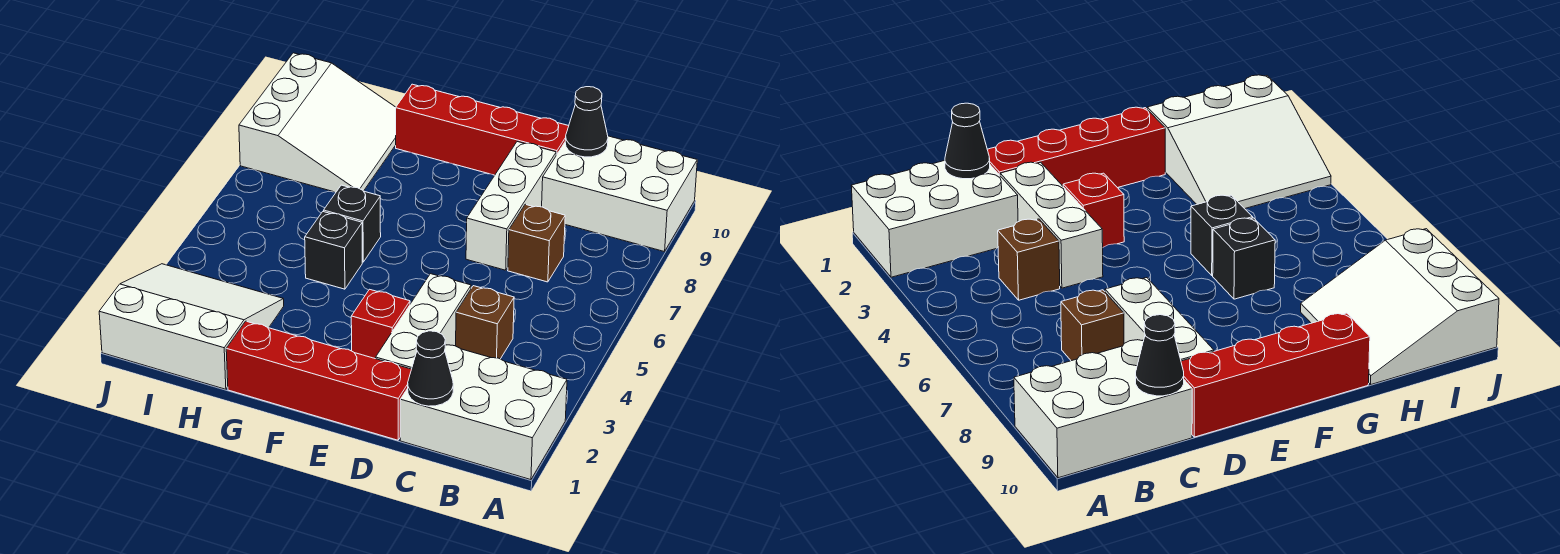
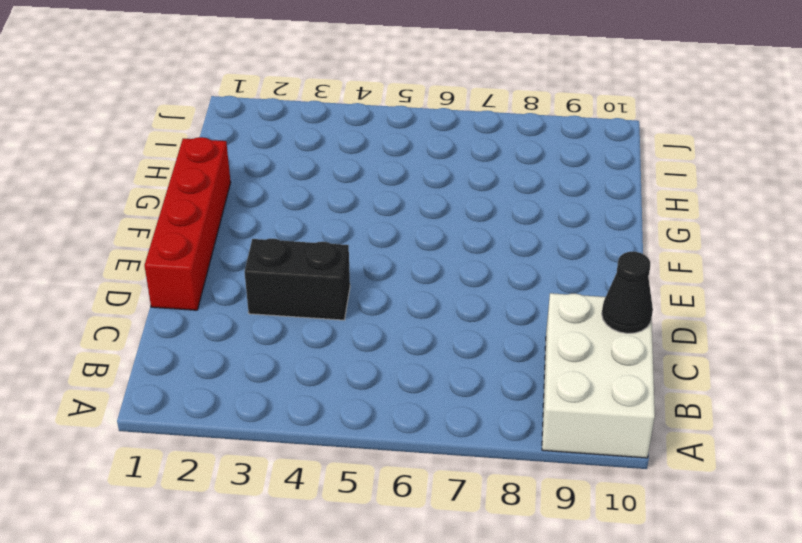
black 1x2 brick [245,239,350,320] -> white 1x3 brick [376,274,471,369]
none -> white 2x3 brick [400,345,567,480]
none -> brown 1x1 brick [456,286,514,359]
none -> brown 1x1 brick [508,204,565,282]

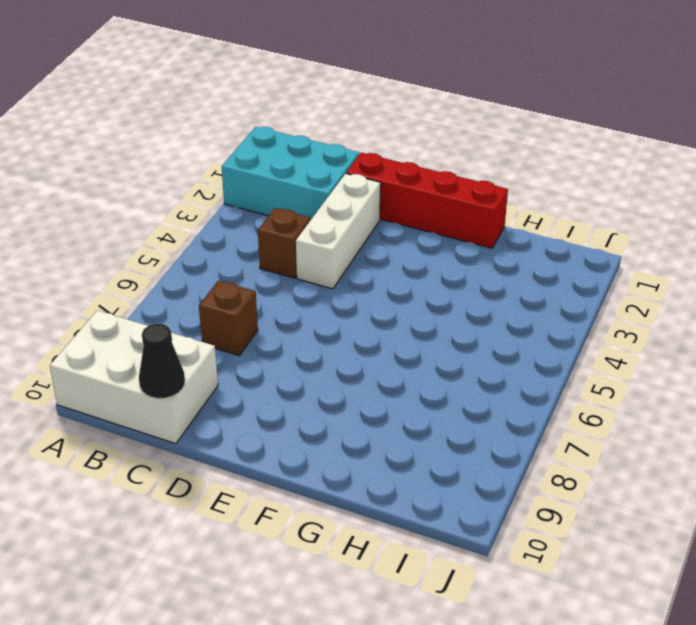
cyan 2x3 brick [222,127,359,219] -> white 2x3 brick [400,345,567,480]
none -> white 1x3 brick [466,142,556,270]
none -> red 1x4 brick [396,84,569,175]
none -> red 1x1 brick [351,289,410,359]

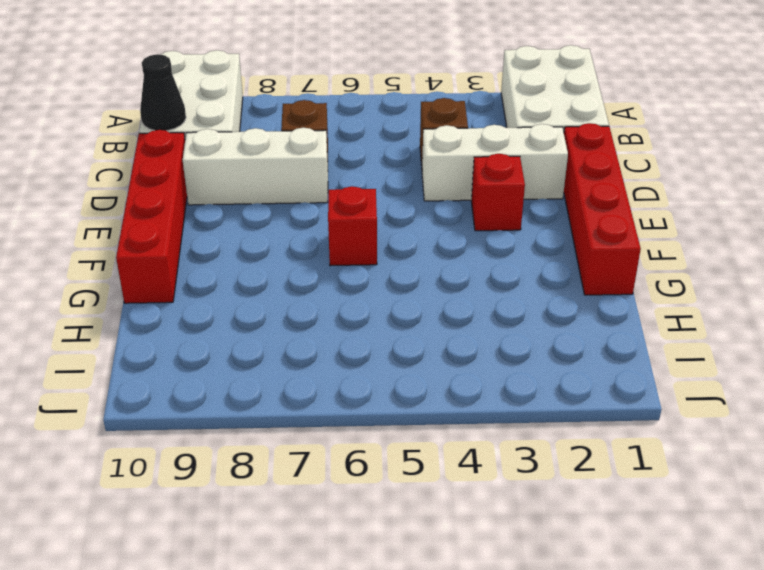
red 1x1 brick [328,186,377,266] -> none
none -> black 1x1 brick [305,212,362,289]
none -> black 1x1 brick [324,185,381,262]
none -> white 3x3 slope [99,264,284,389]

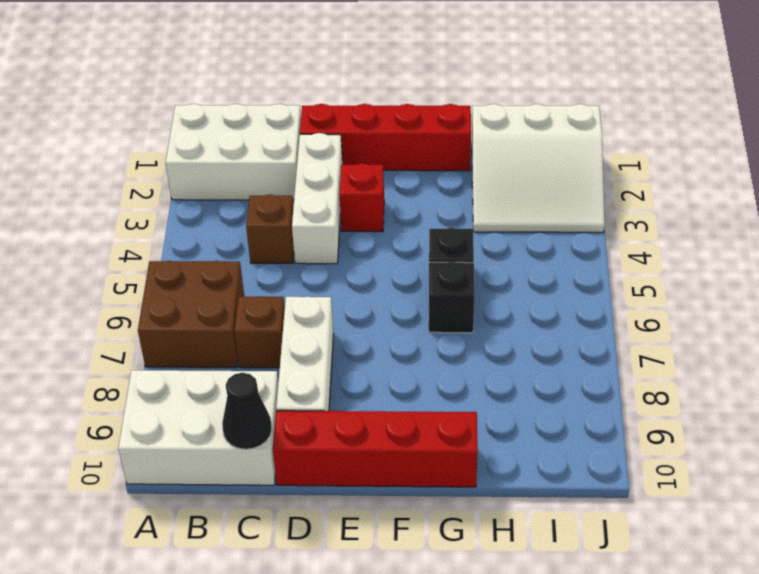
brown 2x2 brick [138,261,244,367] -> none
none -> white 3x3 slope [239,53,396,192]
none -> black 1x1 cone [408,331,453,406]

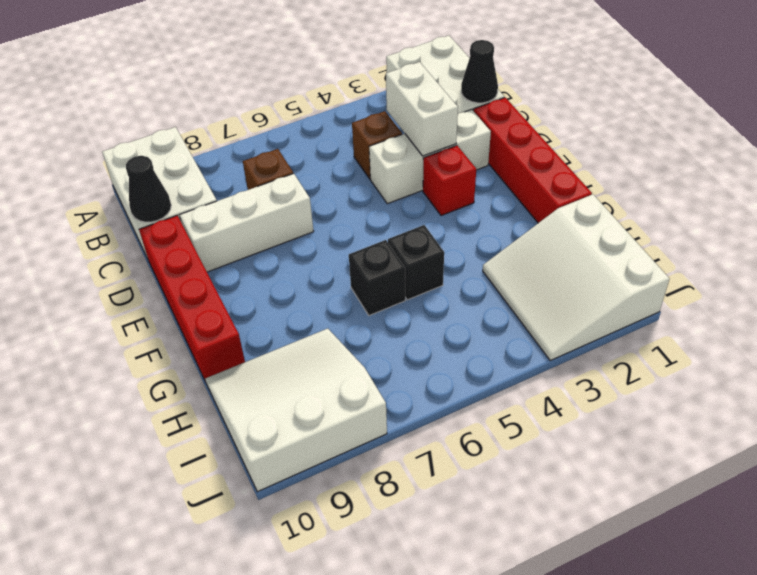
white 1x2 brick [386,62,458,156] -> none

